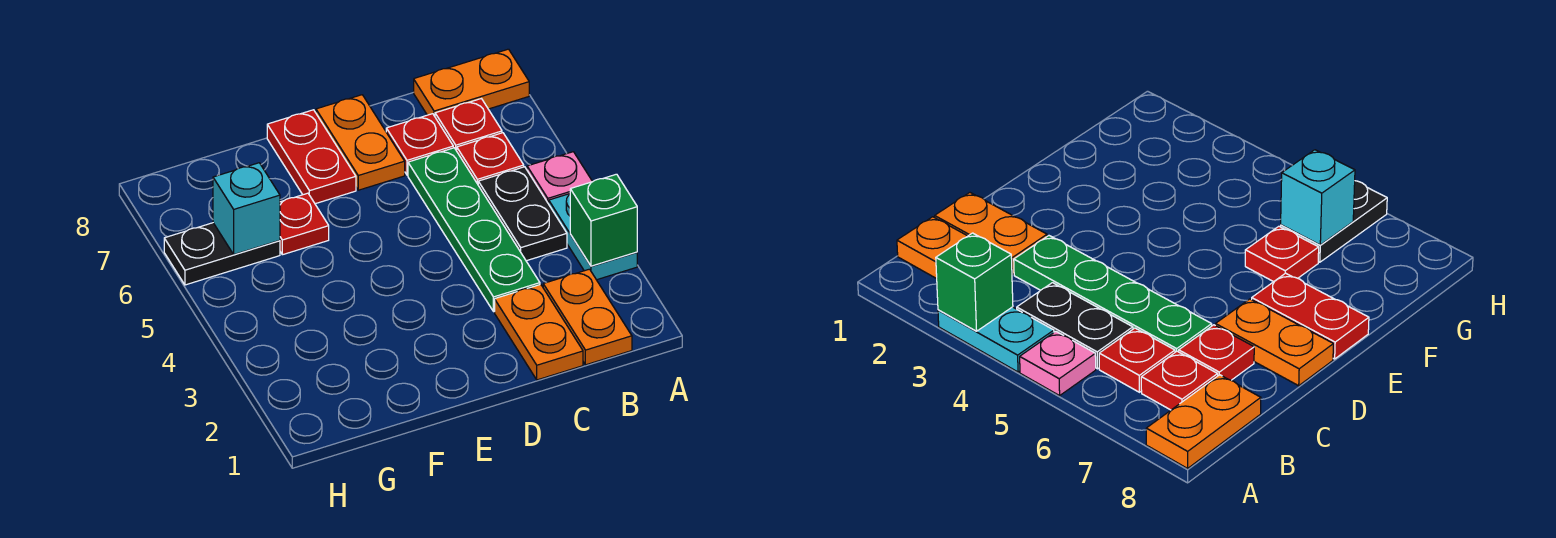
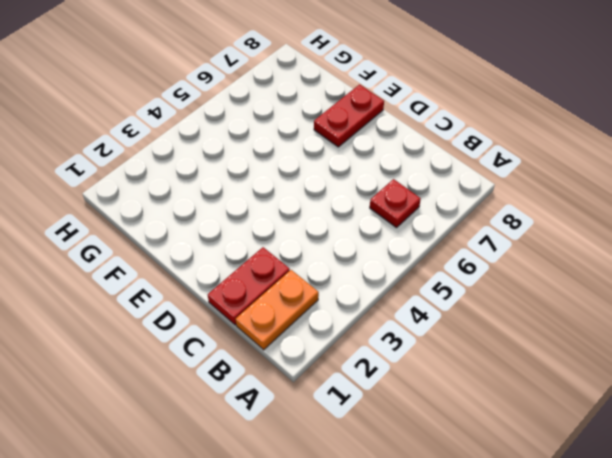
red 1x2 plate [208,247,290,325] -> orange 1x2 plate [495,284,583,380]
none -> cyan 1x2 plate [549,194,637,280]
none -> pink 1x1 plate [527,152,593,204]
none -> orange 1x2 plate [414,49,529,116]

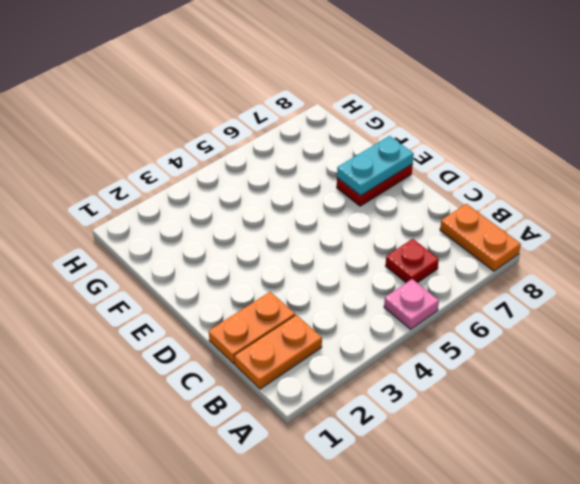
cyan 1x2 plate [337,136,414,196] -> cyan 1x2 plate moved to [549,194,637,280]
none -> black 1x2 plate [478,167,567,261]
none -> red 1x1 plate [435,99,502,151]
none -> green 1x4 plate [408,148,540,312]

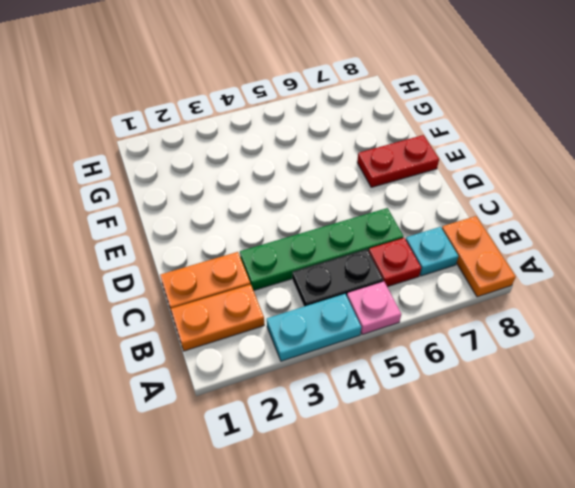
cyan 1x1 plate [406,227,458,276] -> red 1x1 plate [435,99,502,151]
none -> red 1x1 plate [386,114,453,175]
none -> orange 1x2 plate [316,95,405,190]
none -> red 1x1 plate [280,193,329,255]

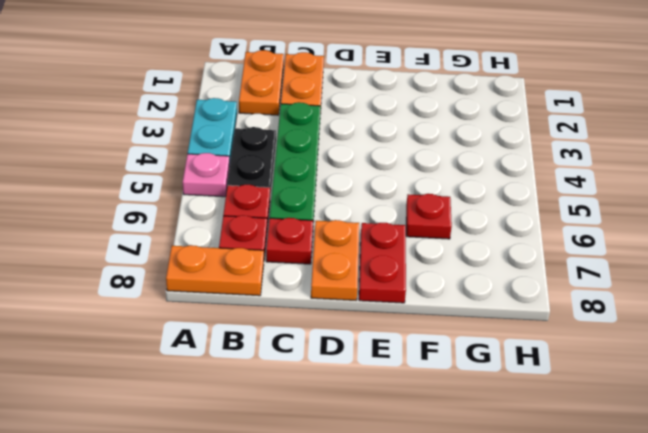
none -> black 1x2 plate [164,223,280,285]
none -> green 1x1 brick [570,174,637,266]
none -> cyan 1x1 brick [213,163,280,254]

